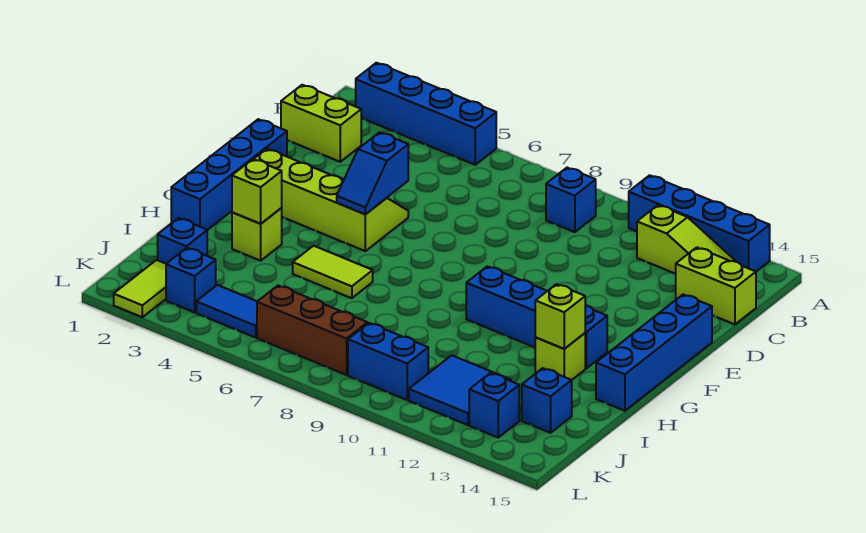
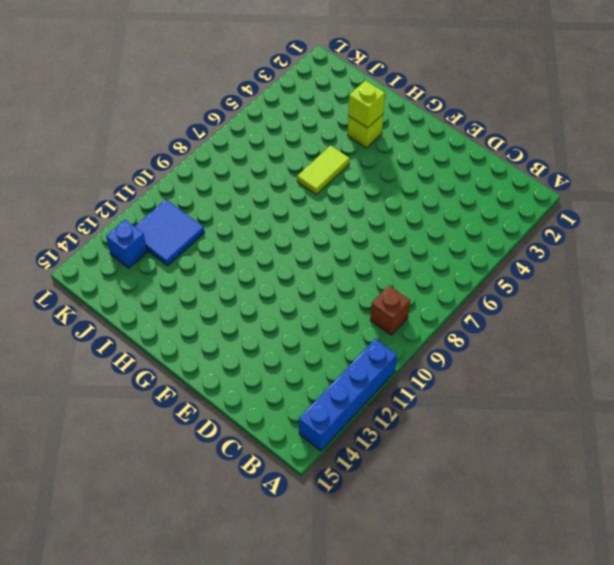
brown 1x1 brick [370,285,410,335] -> blue 1x1 brick [546,168,596,232]
none -> blue 1x4 brick [356,63,496,165]
none -> lime 1x3 slope [637,205,736,274]
none -> lime 1x2 brick [281,85,361,162]

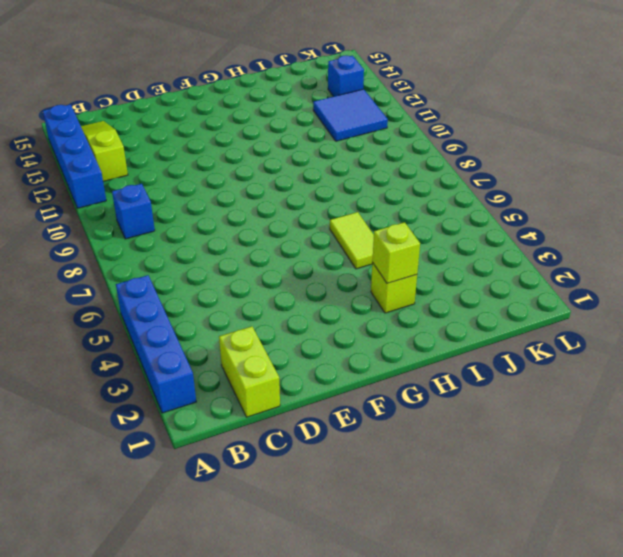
none -> lime 1x2 brick [676,247,756,324]
none -> blue 1x4 brick [171,119,287,230]
none -> lime 2x4 slope [254,149,408,251]

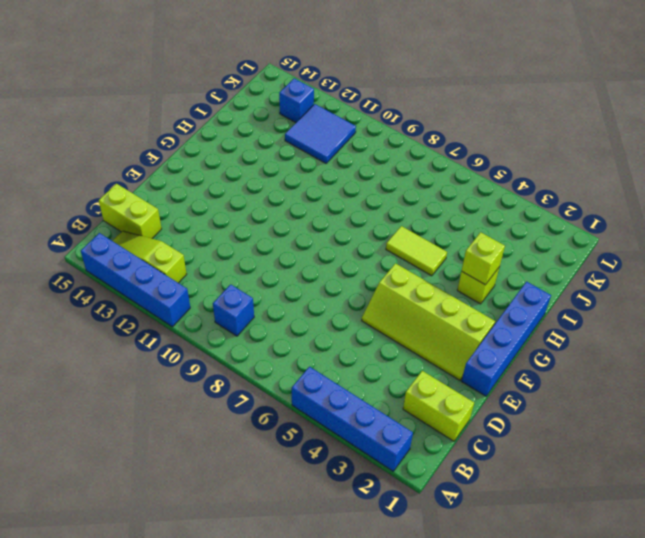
none -> blue 1x4 brick [596,294,712,411]
none -> blue 1x4 brick [466,266,607,368]
none -> lime 1x1 brick [535,333,585,380]

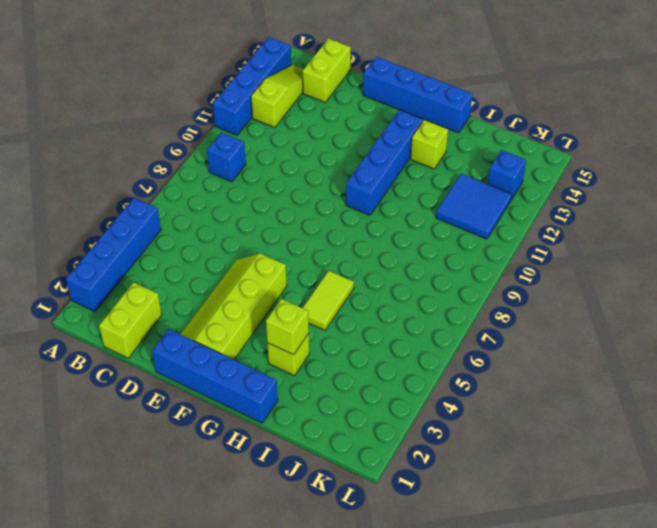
none -> blue 1x1 brick [158,218,207,264]
none -> blue 1x1 brick [522,368,572,433]
none -> lime 1x2 tile [114,260,166,317]

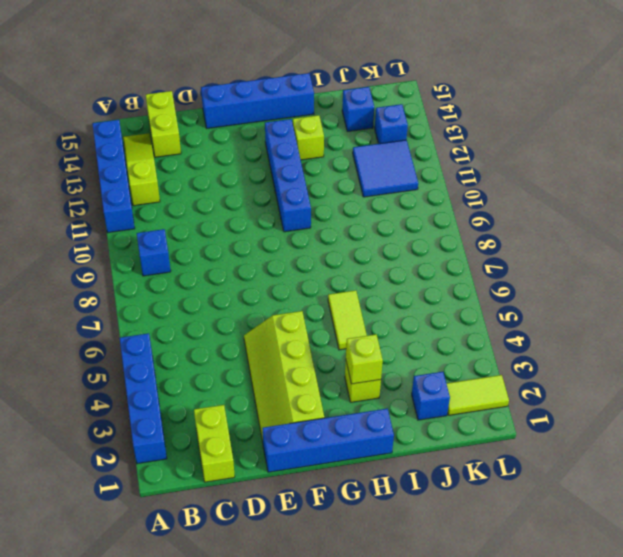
none -> blue 1x1 brick [166,248,216,312]
none -> blue 1x2 tile [196,285,257,338]
none -> brown 1x3 brick [257,285,368,375]

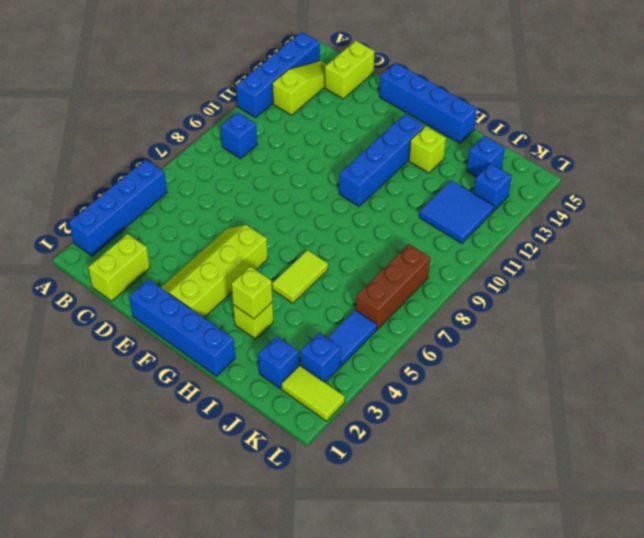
none -> blue 1x2 brick [348,323,428,400]
none -> blue 1x2 slope [337,132,408,214]
none -> lime 1x1 brick [535,284,585,349]

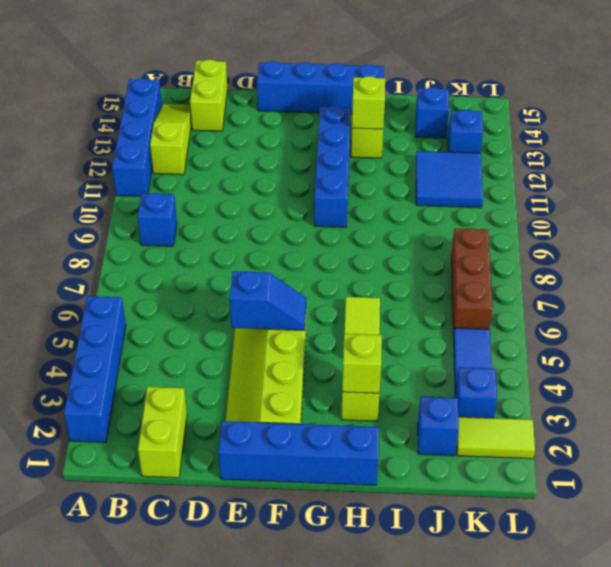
none -> blue 1x2 brick [348,323,428,400]

